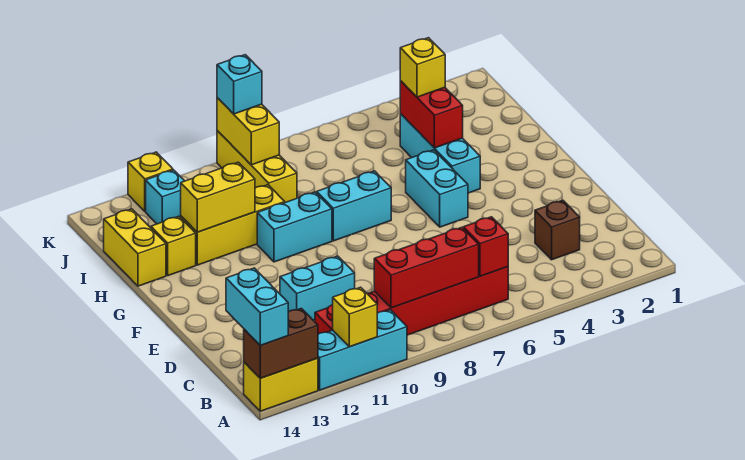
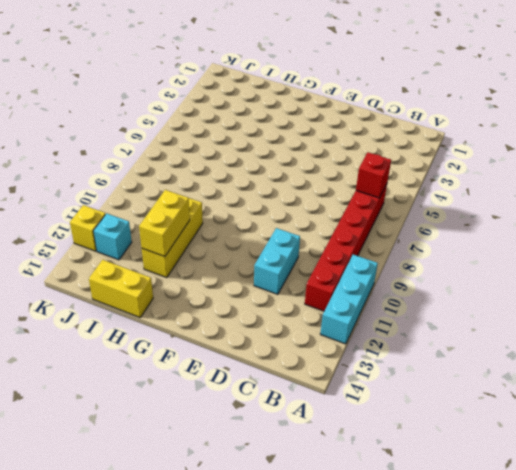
none -> yellow 1x2 brick [244,358,318,411]
none -> brown 1x1 brick [535,200,580,260]
none -> cyan 1x2 brick [406,150,468,227]

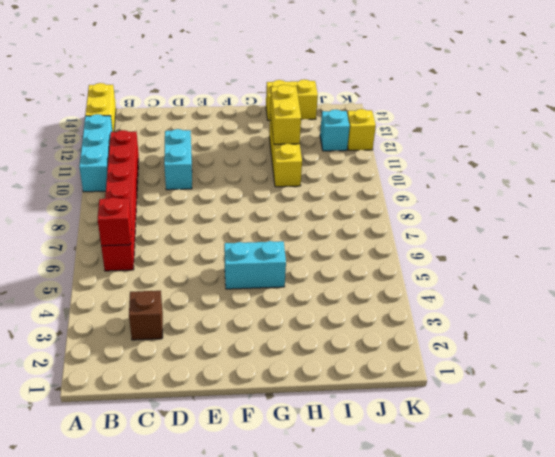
none -> cyan 1x3 brick [400,114,480,193]
none -> cyan 1x2 brick [317,171,391,241]
none -> cyan 1x2 brick [257,192,332,262]

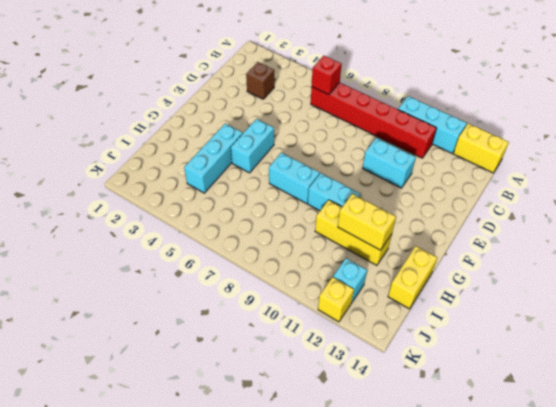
none -> yellow 1x1 brick [151,216,196,276]
none -> yellow 1x3 brick [217,131,297,203]
none -> yellow 1x1 brick [333,287,377,347]

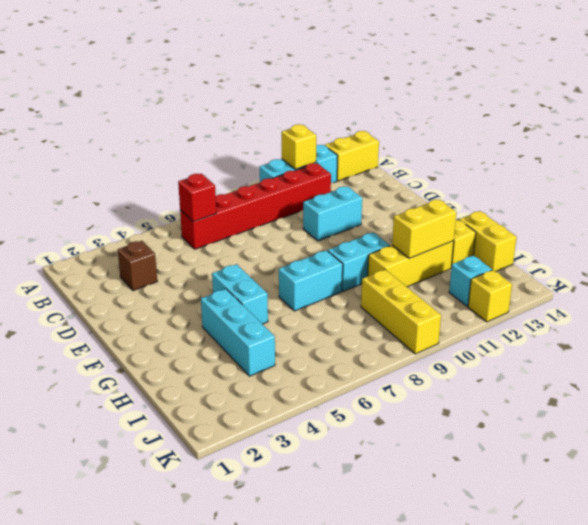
none -> brown 1x2 brick [244,308,318,378]
none -> red 1x3 brick [374,227,479,308]
none -> red 1x2 brick [400,81,463,148]

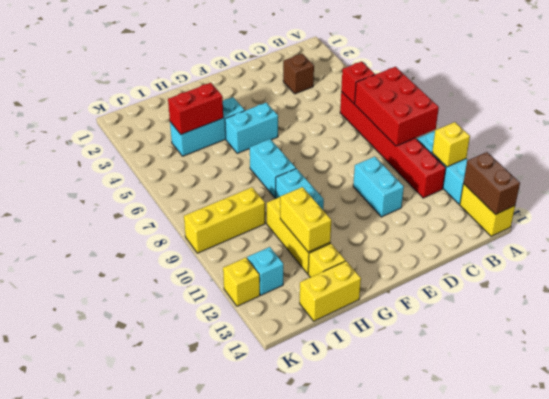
red 2x3 brick [355,67,439,146] -> red 1x3 brick [374,227,479,308]
none -> yellow 1x2 brick [217,98,279,165]
none -> cyan 1x2 brick [226,268,288,345]
none -> yellow 1x1 brick [400,38,445,97]

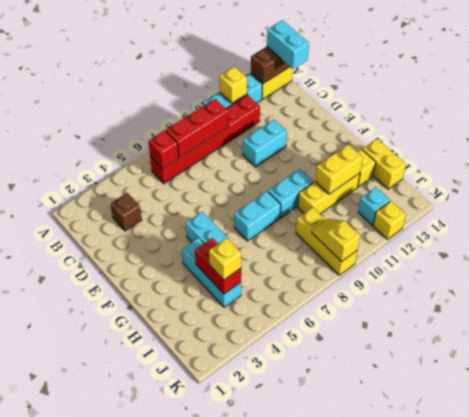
yellow 1x2 slope [312,219,360,262] -> yellow 1x2 brick [217,98,279,165]
none -> cyan 1x1 brick [217,55,262,114]

